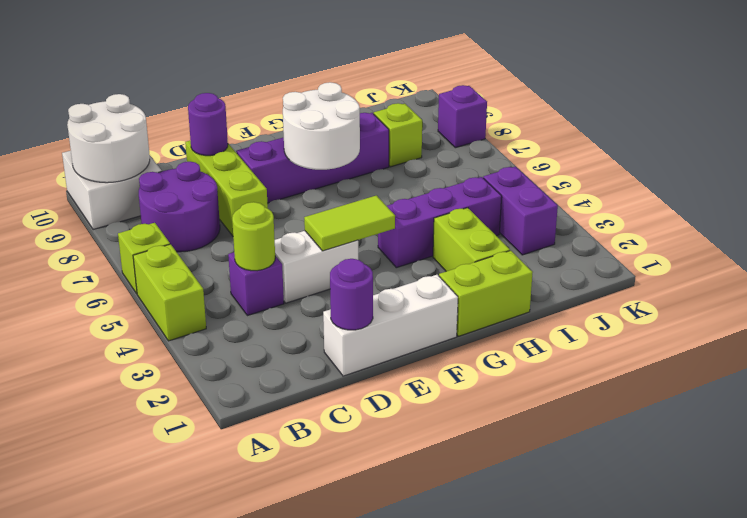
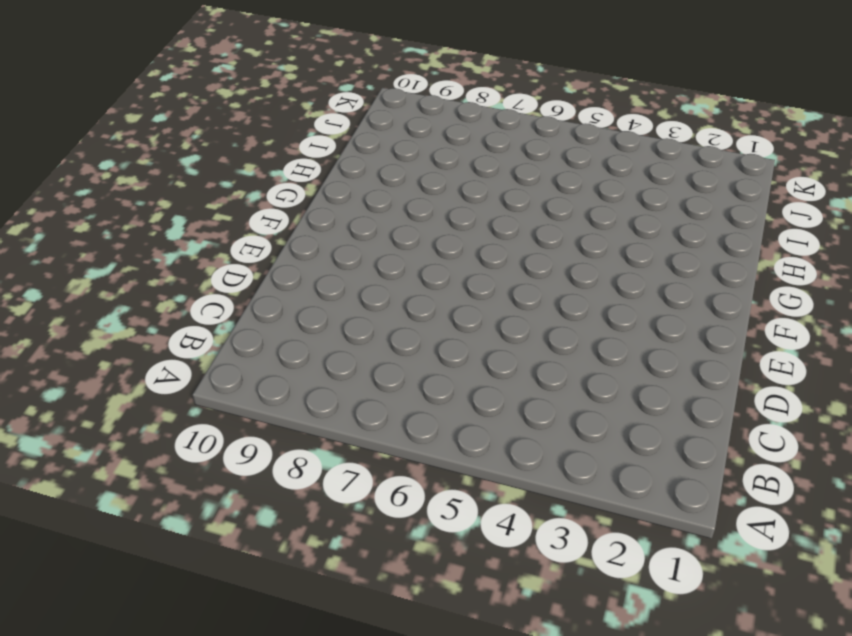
none -> lime 1x2 brick [133,244,206,341]
none -> lime 1x1 brick [118,223,170,294]
none -> white 2x2 brick [62,151,162,230]

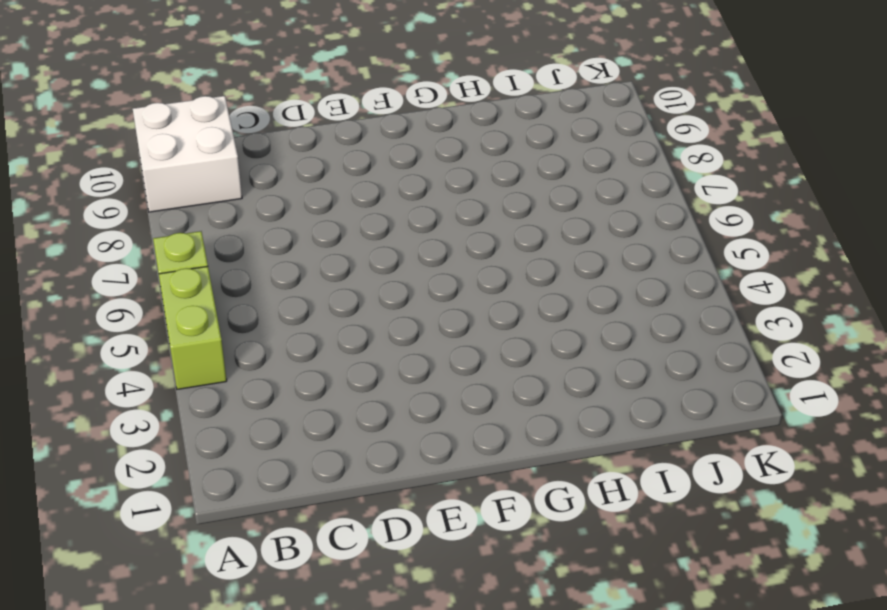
none -> purple 2x2 round brick [139,162,220,252]
none -> purple 1x1 brick [228,252,284,316]
none -> white 1x3 brick [323,275,458,376]

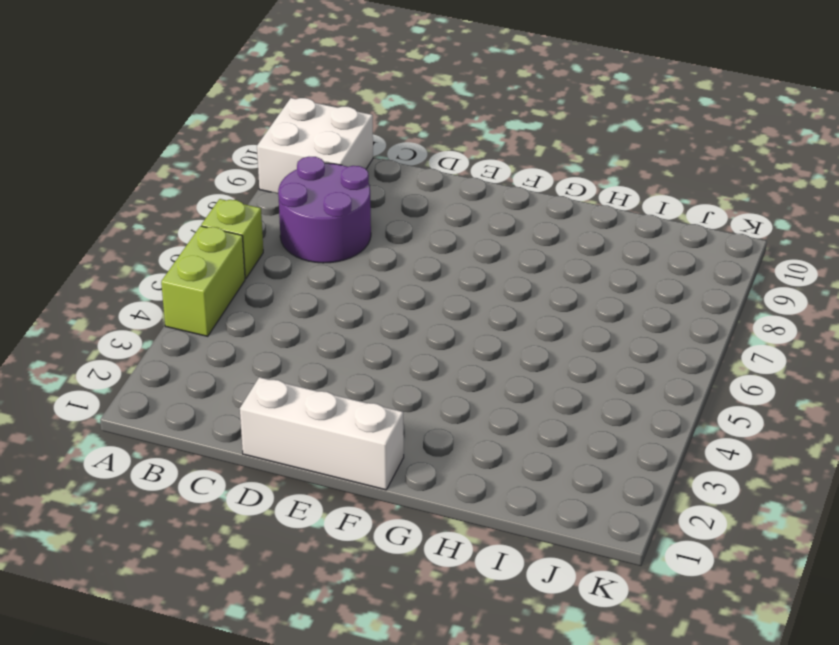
none -> purple 1x1 brick [228,252,284,316]
none -> white 1x2 brick [275,231,358,303]
none -> lime 1x3 brick [185,140,268,236]

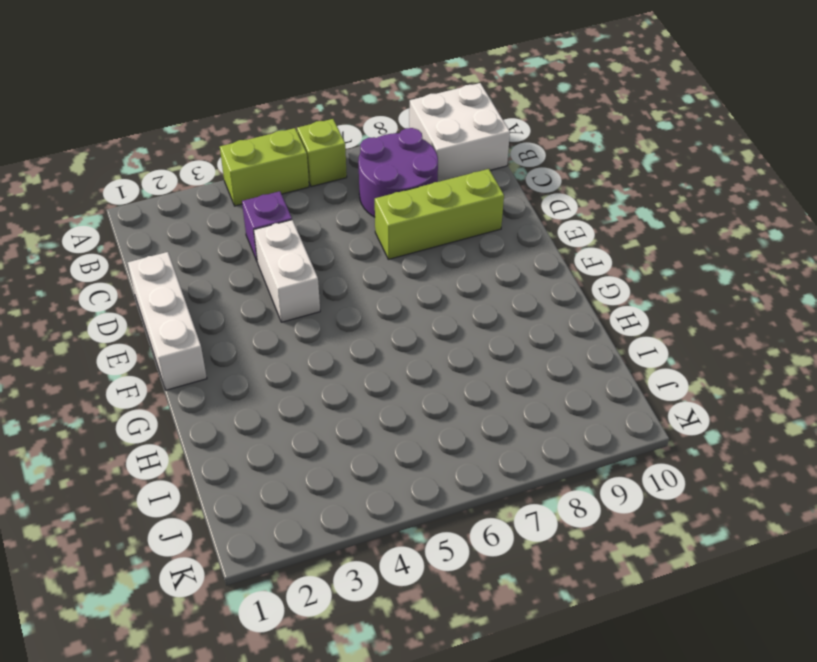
none -> purple 1x4 brick [236,113,389,203]
none -> lime 1x2 brick [439,251,533,336]
none -> purple 1x3 brick [378,177,502,268]

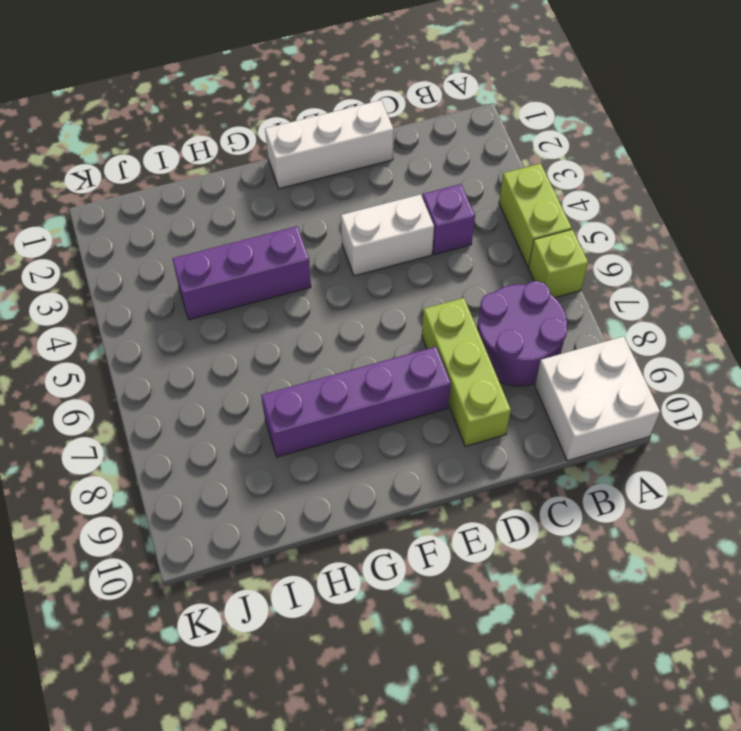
none -> lime 1x2 brick [439,251,533,336]
none -> lime 1x2 brick [433,208,510,271]
none -> lime 1x1 brick [374,103,422,167]

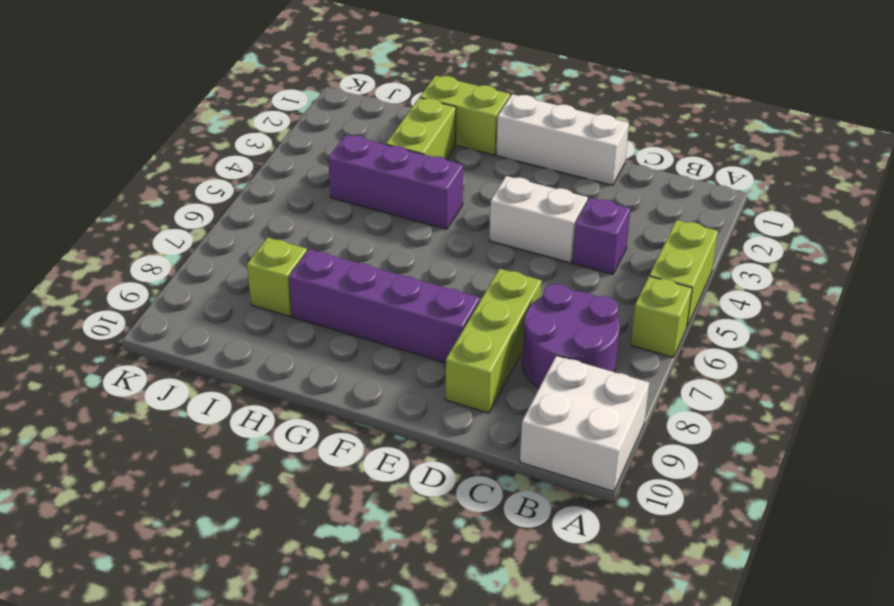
none -> purple 1x2 brick [483,167,558,255]
none -> purple 1x1 brick [438,85,487,148]
none -> white 2x2 round brick [67,94,150,183]

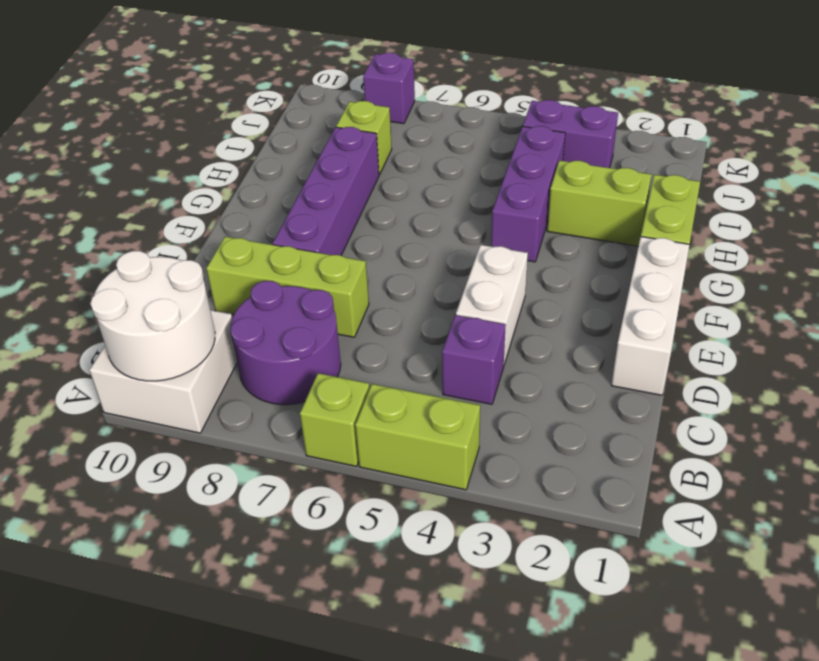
none -> lime 1x1 round brick [232,202,275,271]
none -> purple 1x1 round brick [330,259,373,330]
none -> purple 1x1 round brick [188,93,228,156]

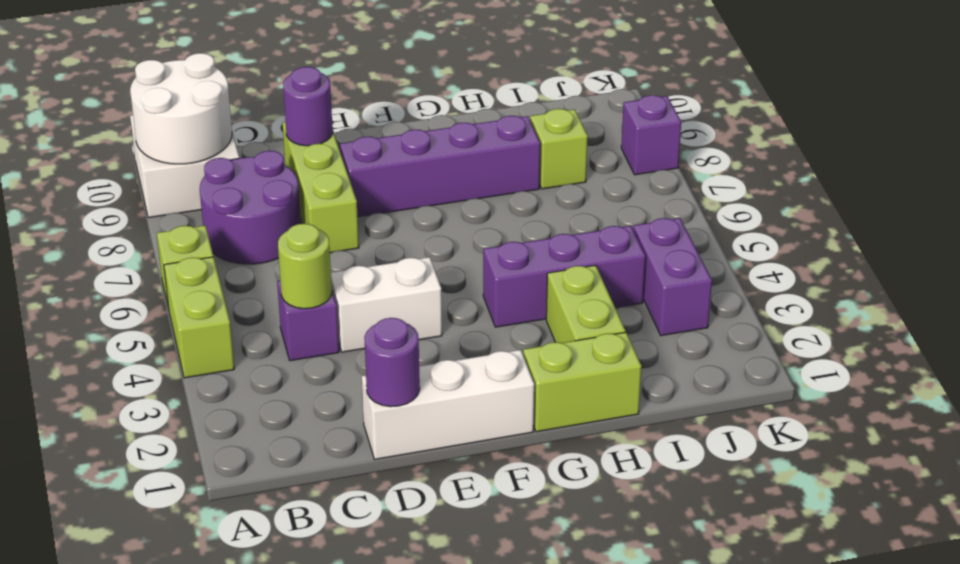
none -> lime 1x2 tile [304,195,395,251]
none -> white 2x2 round brick [283,82,360,170]

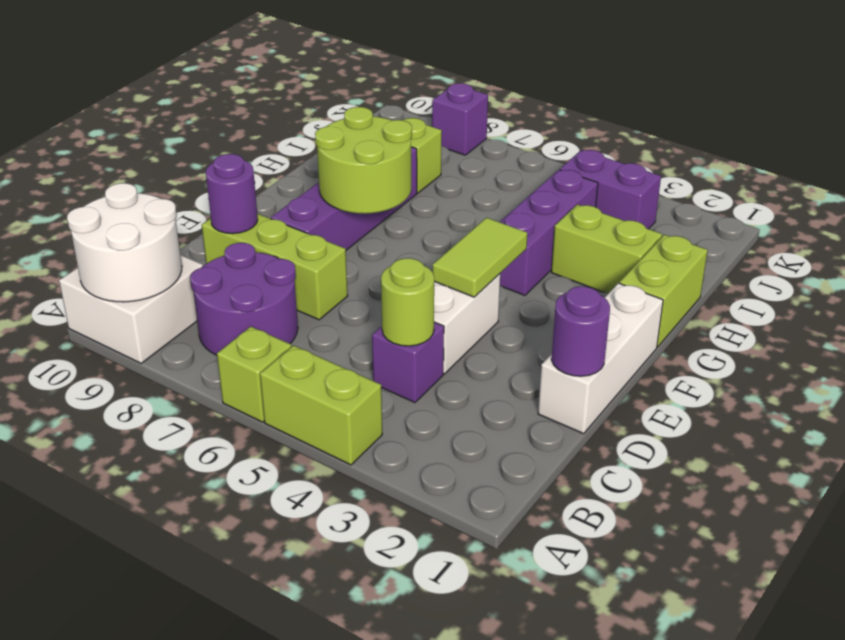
lime 2x2 round brick [315,107,412,214] -> white 2x2 round brick [283,82,360,170]

